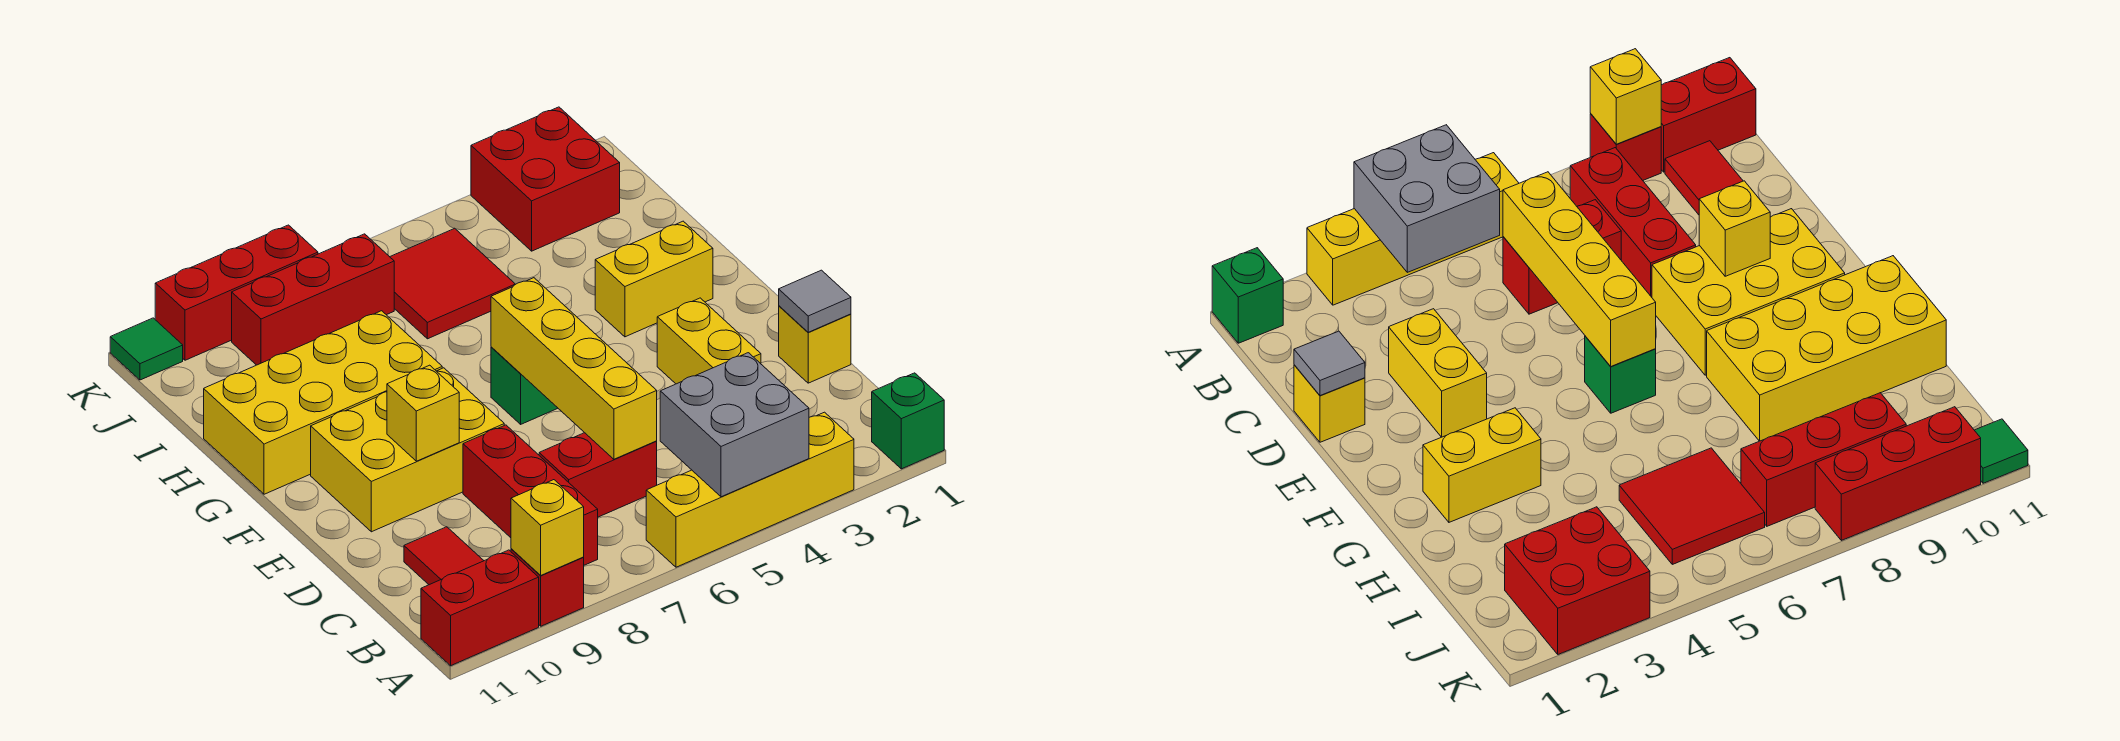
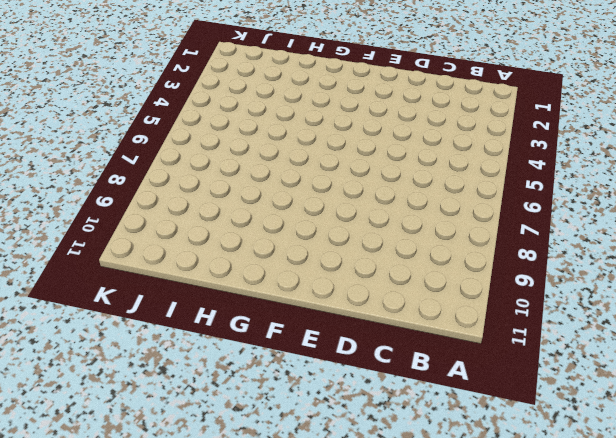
none -> green 1x1 brick [872,373,944,469]
none -> yellow 1x4 brick [646,412,854,567]
none -> red 1x1 brick [511,549,584,626]

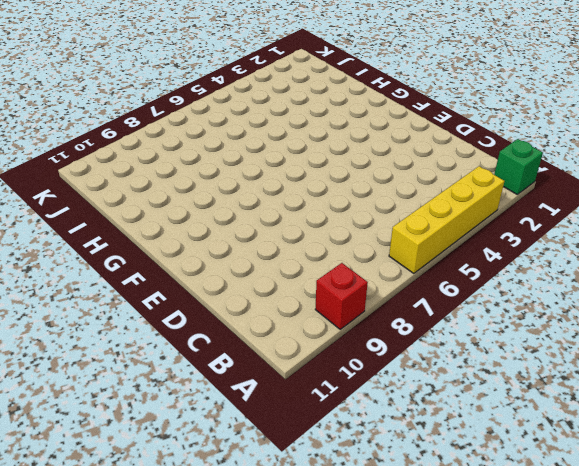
none -> red 1x2 brick [421,550,539,666]
none -> red 1x3 brick [463,425,598,565]
none -> red 1x2 tile [404,527,484,585]

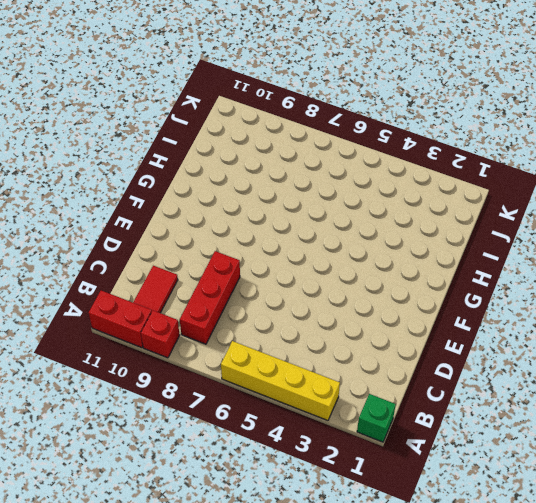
none -> red 1x2 brick [539,433,657,517]
none -> yellow 1x1 brick [779,306,851,383]
none -> yellow 1x2 brick [657,298,761,384]

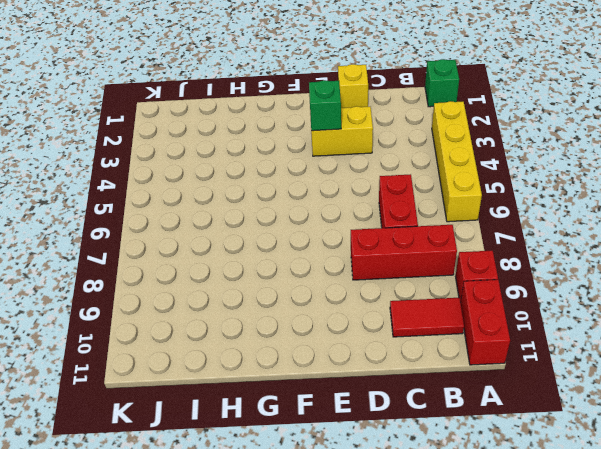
green 1x1 brick [309,80,341,131] -> green 1x1 brick moved to [491,347,558,424]
none -> yellow 2x3 brick [311,368,504,532]
none -> yellow 1x2 brick [595,221,713,337]
none -> yellow 2x4 brick [204,311,442,494]

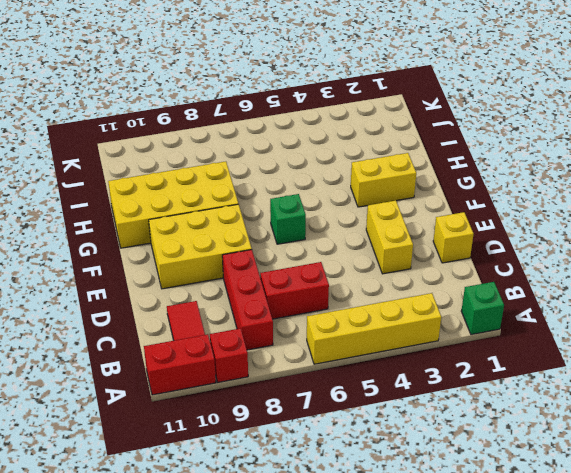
none -> red 2x2 tile [390,228,515,339]
none -> red 2x2 brick [471,107,620,251]
none -> red 1x3 brick [232,234,394,365]

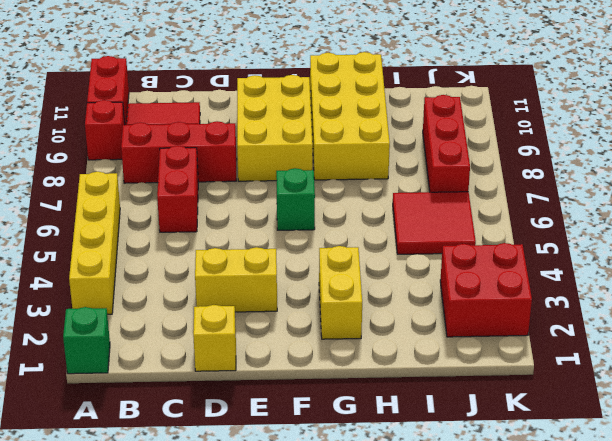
none -> red 1x3 brick [155,225,318,360]
none -> green 1x1 tile [110,318,183,380]
none -> grey 2x2 brick [660,353,809,497]

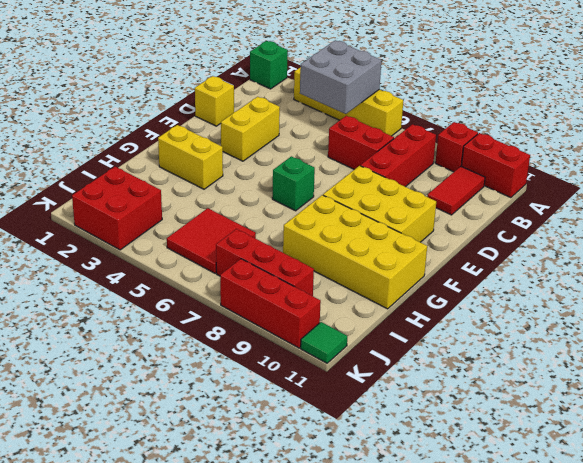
none -> yellow 1x1 brick [511,480,584,575]
none -> yellow 1x4 brick [491,278,657,459]
none -> grey 1x1 tile [779,270,851,332]

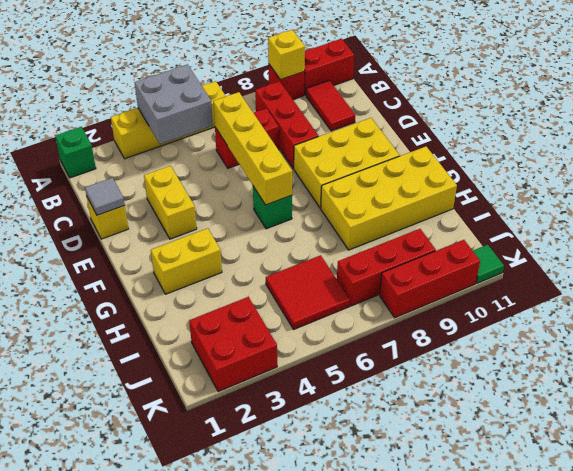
none -> yellow 1x1 brick [387,365,459,461]

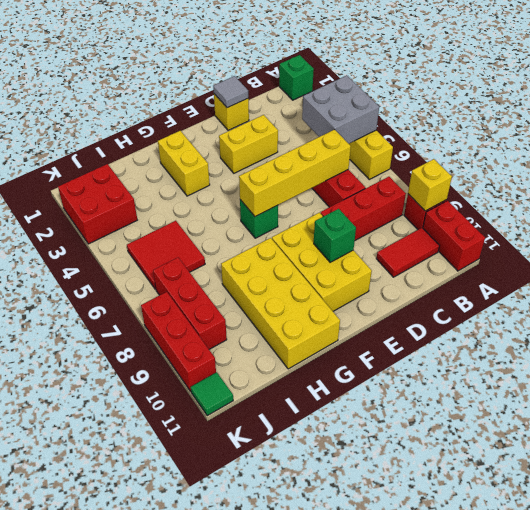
green 1x1 brick [314,209,356,262] -> yellow 1x1 brick [387,365,459,461]

